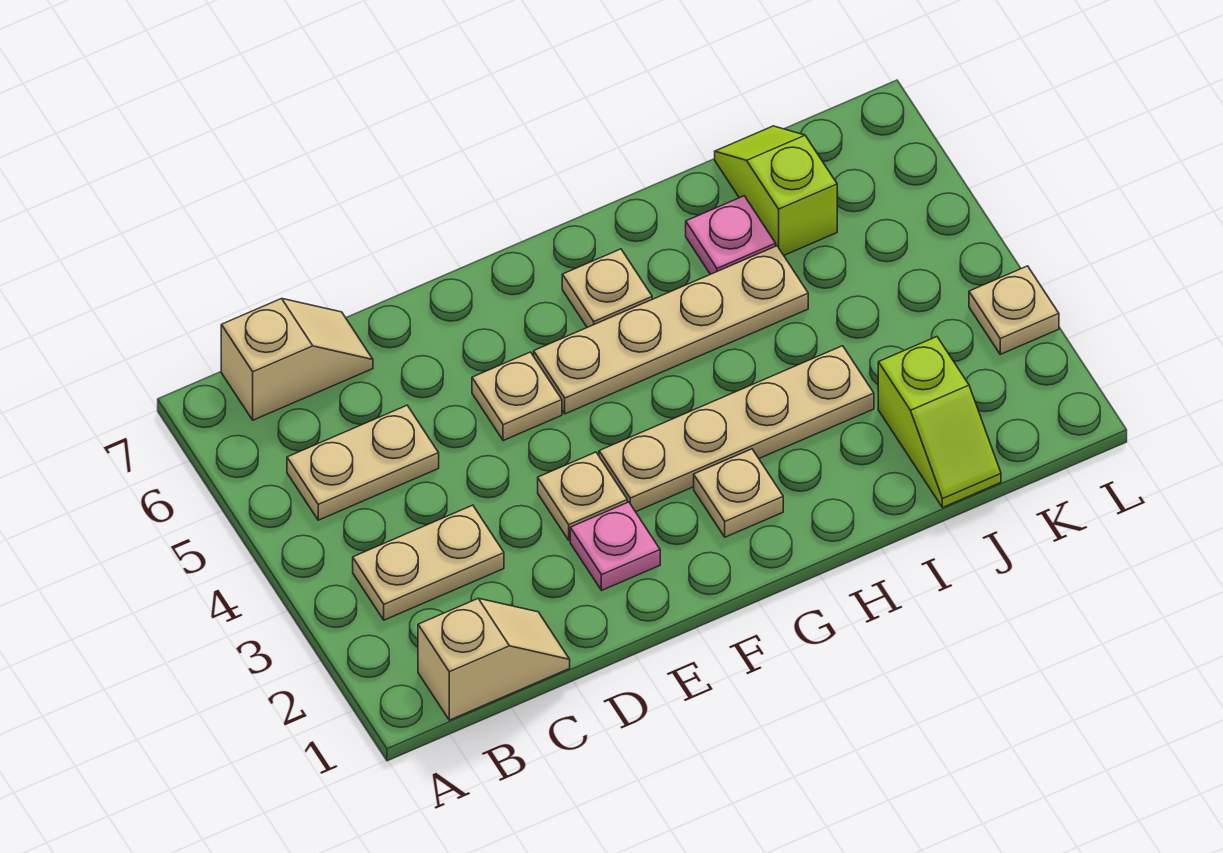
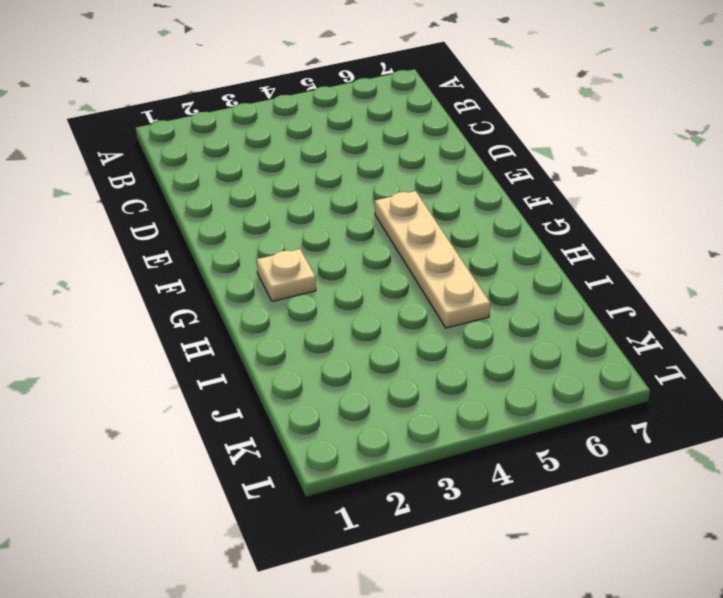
none -> tan 1x2 slope [418,598,570,720]
none -> tan 1x2 plate [353,505,504,620]
none -> tan 1x2 plate [287,405,439,520]

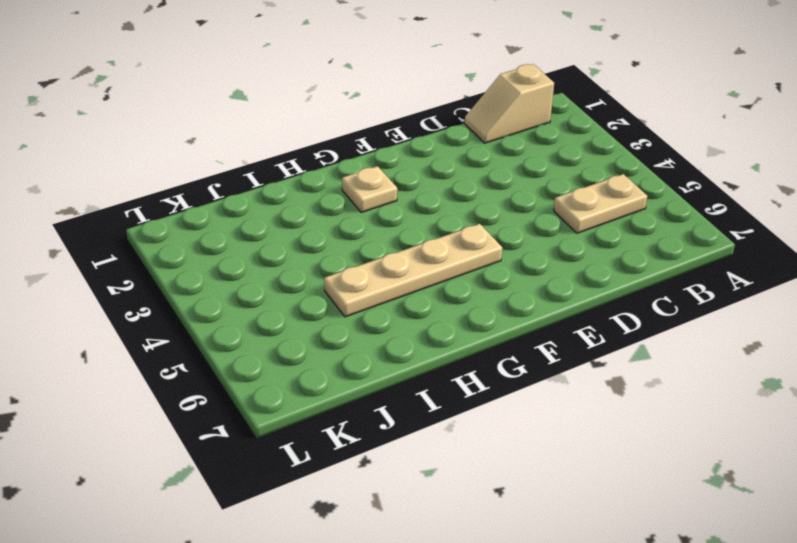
none -> tan 1x2 plate [353,505,504,620]
none -> tan 1x2 slope [221,298,373,420]
none -> pink 1x1 plate [570,502,660,590]

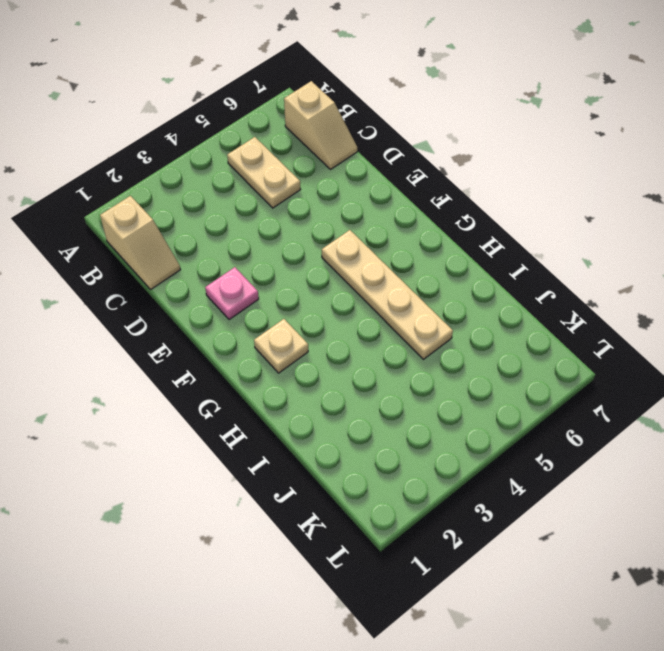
none -> tan 1x2 plate [353,505,504,620]
none -> tan 1x1 plate [538,452,627,540]
none -> tan 1x1 plate [472,352,562,441]

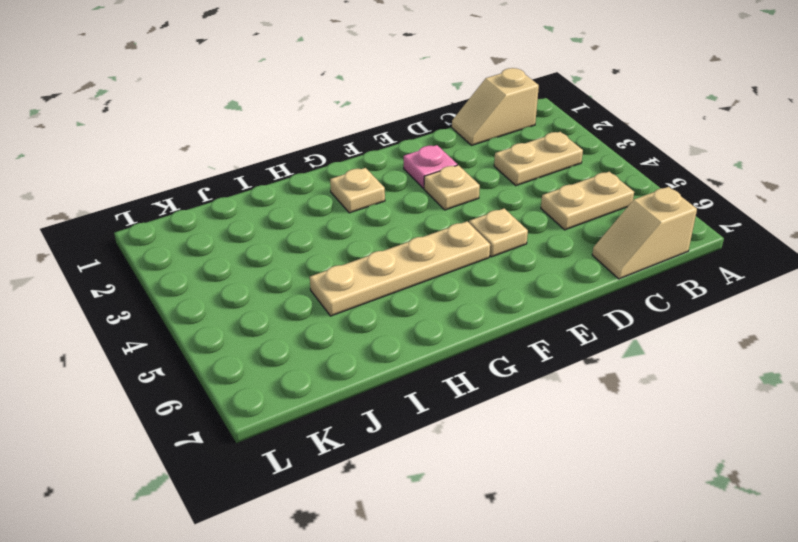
none -> tan 1x4 plate [599,346,874,512]
none -> tan 1x1 plate [562,249,652,327]
none -> pink 1x1 plate [686,196,776,274]

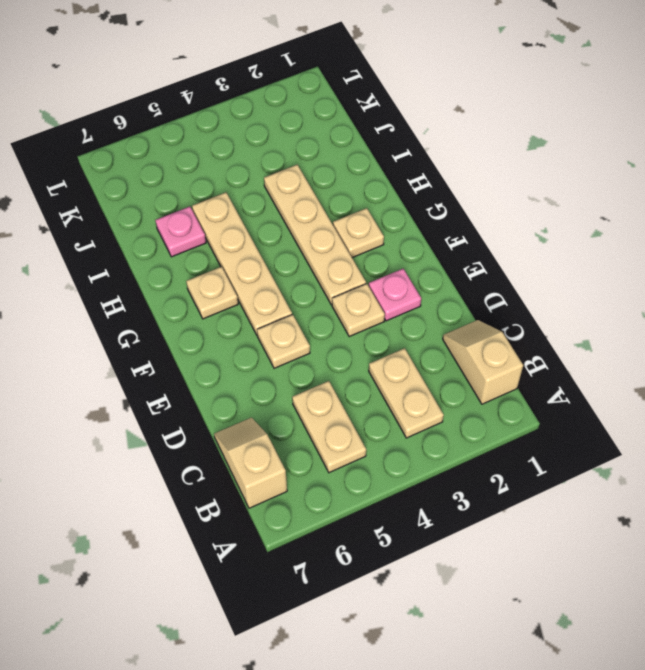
none -> lime 1x2 slope [878,337,1001,508]
none -> lime 1x2 slope [715,126,837,255]
none -> tan 1x1 plate [969,266,1059,354]

